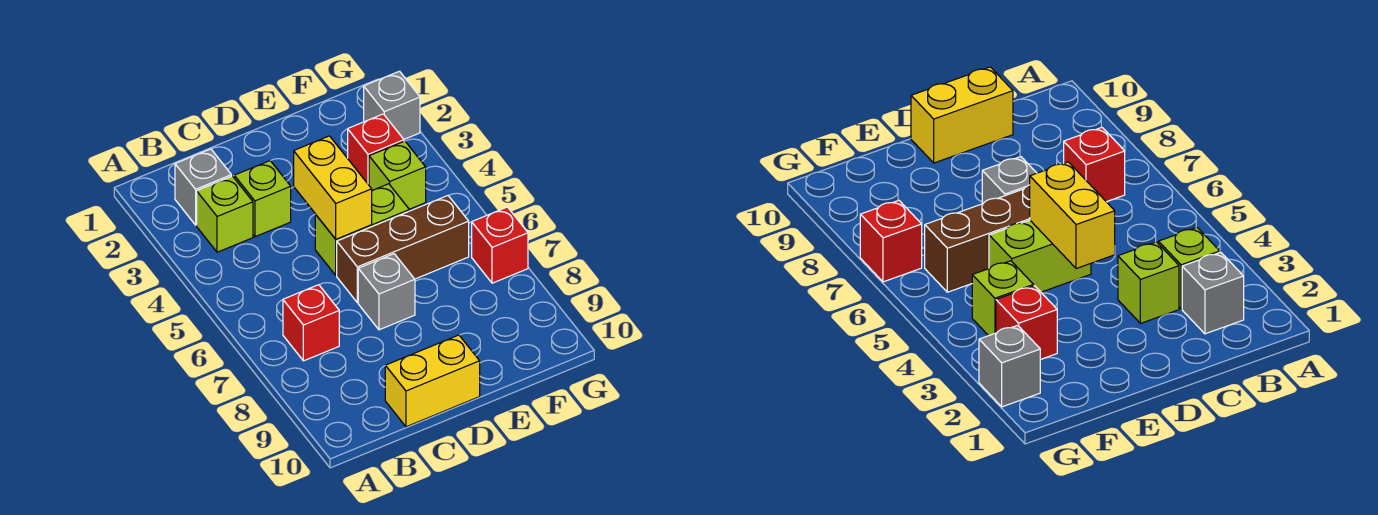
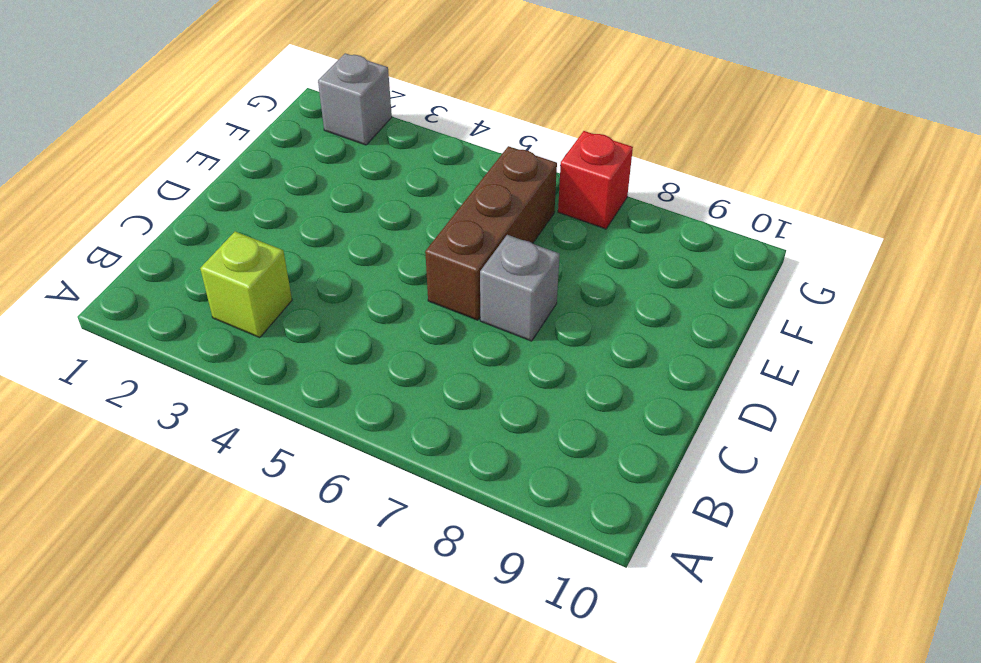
none -> grey 1x1 brick [175,149,231,225]
none -> red 1x1 brick [283,285,339,361]
none -> lime 1x1 brick [234,161,291,237]

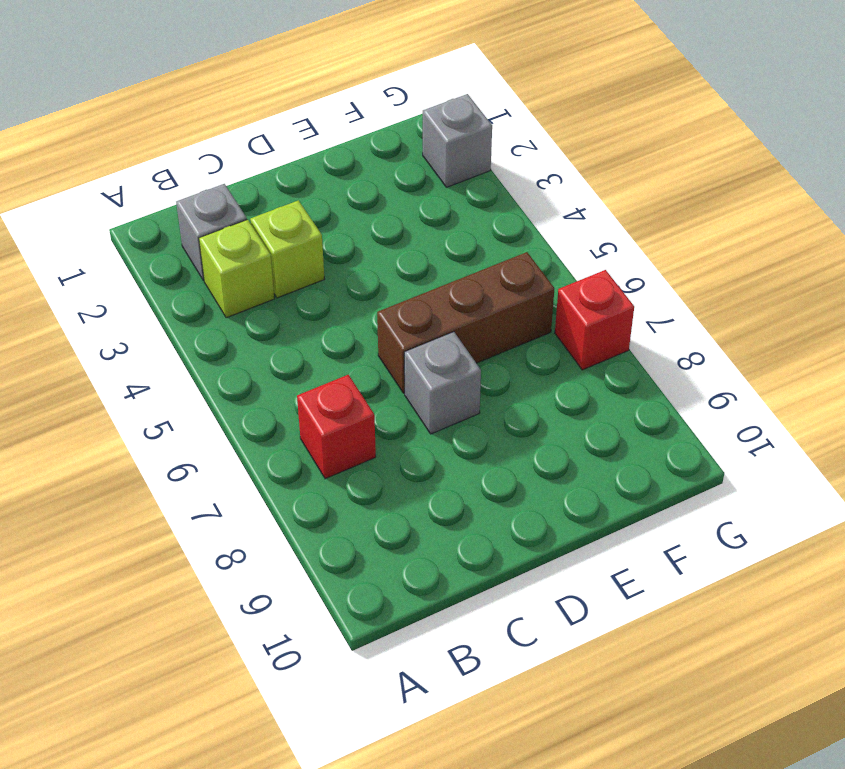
none -> yellow 1x2 brick [385,335,480,427]
none -> lime 1x2 brick [315,184,409,275]
none -> red 1x1 brick [348,114,404,185]

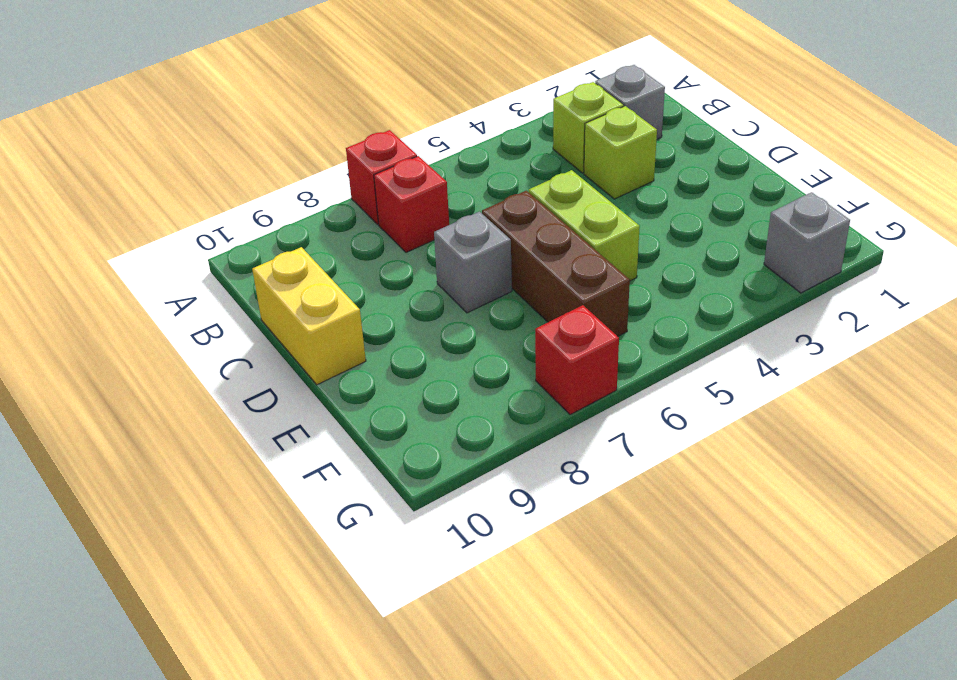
red 1x1 brick [346,130,417,224] -> red 1x1 brick moved to [348,114,404,185]
none -> lime 1x1 brick [369,141,426,209]
none -> yellow 1x2 brick [294,136,372,239]

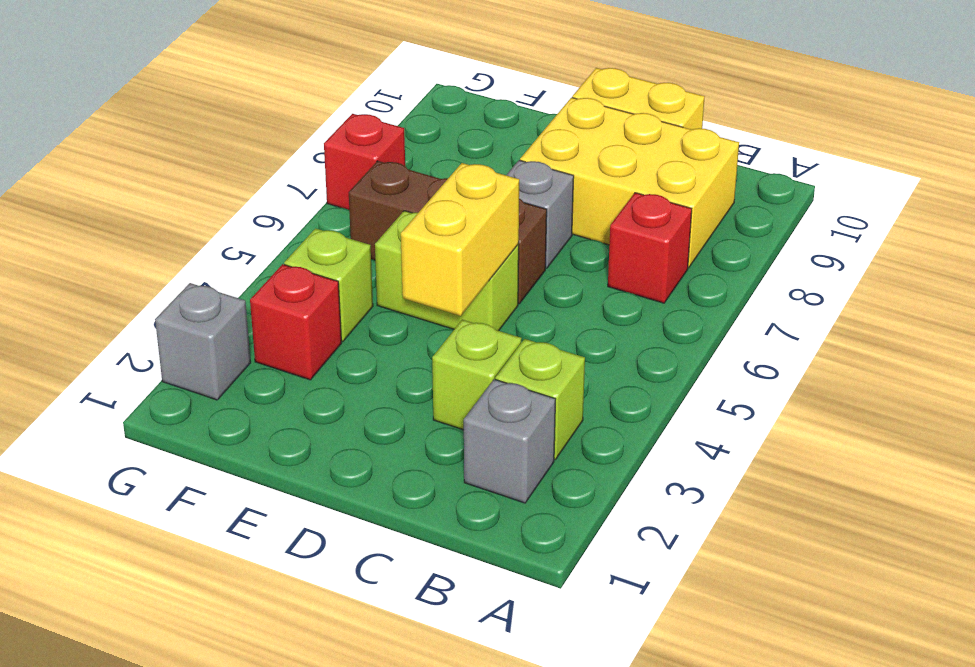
yellow 2x3 brick [520,98,739,268] -> none

